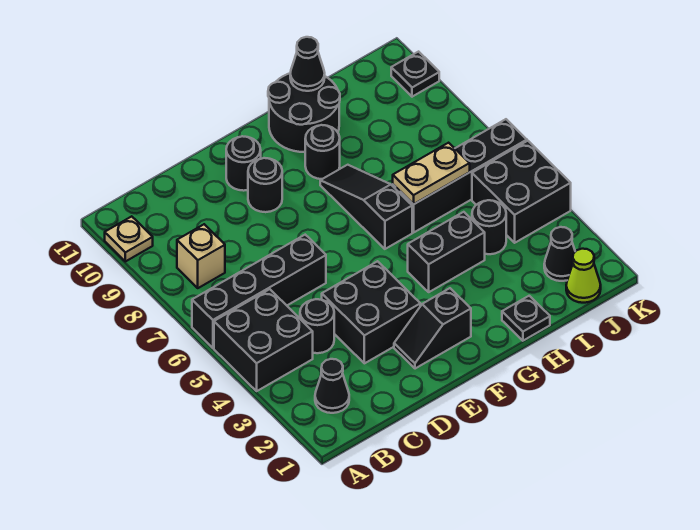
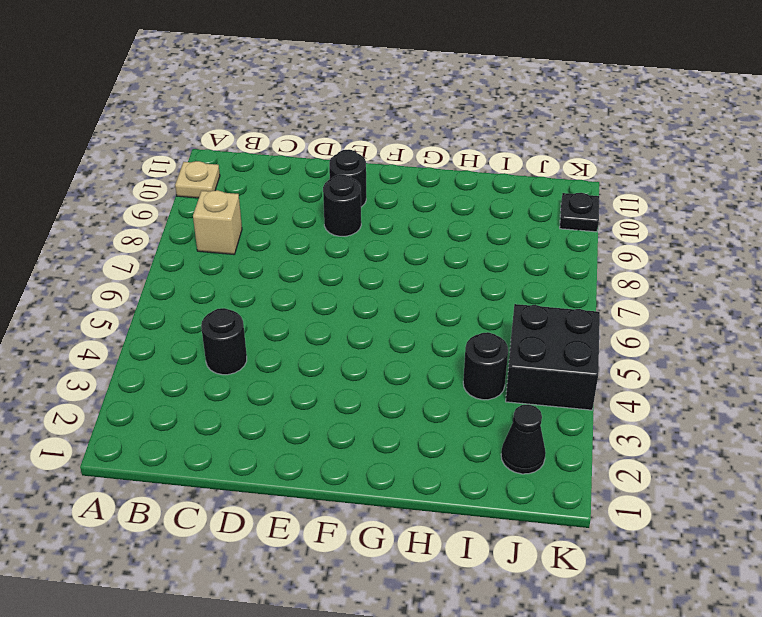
none -> black 2x2 brick [214,289,313,391]
none -> black 1x4 brick [192,235,326,348]
none -> black 1x1 cone [315,359,349,413]

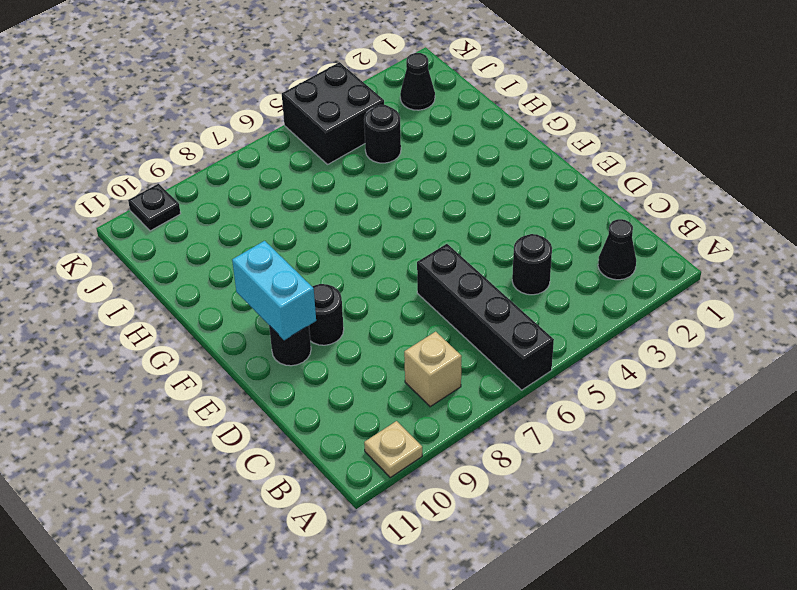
cyan 1x2 brick [232,241,316,340] -> none
none -> black 2x2 brick [214,289,313,391]
none -> black 2x2 brick [322,261,420,363]
none -> black 1x2 slope [394,288,471,369]

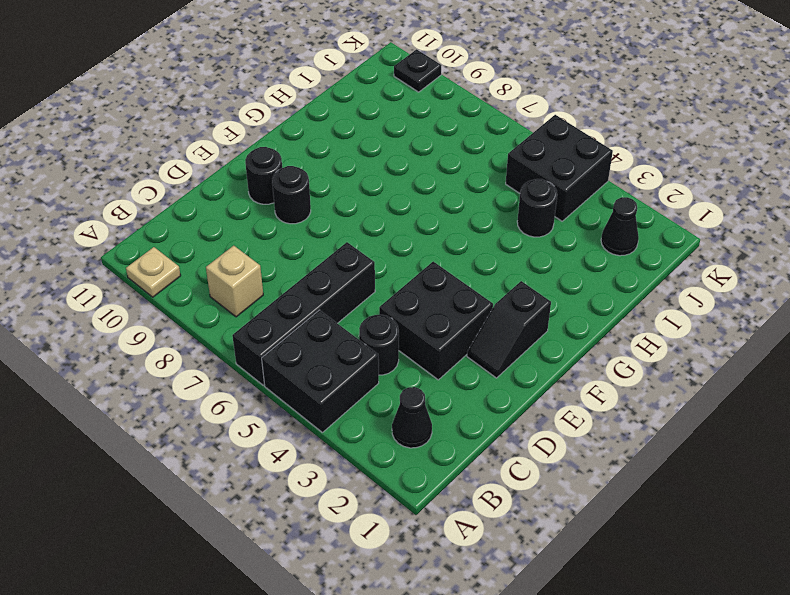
none -> black 1x2 brick [408,212,485,292]
none -> black 1x3 slope [320,165,412,249]
none -> black 1x1 round brick [305,125,340,179]

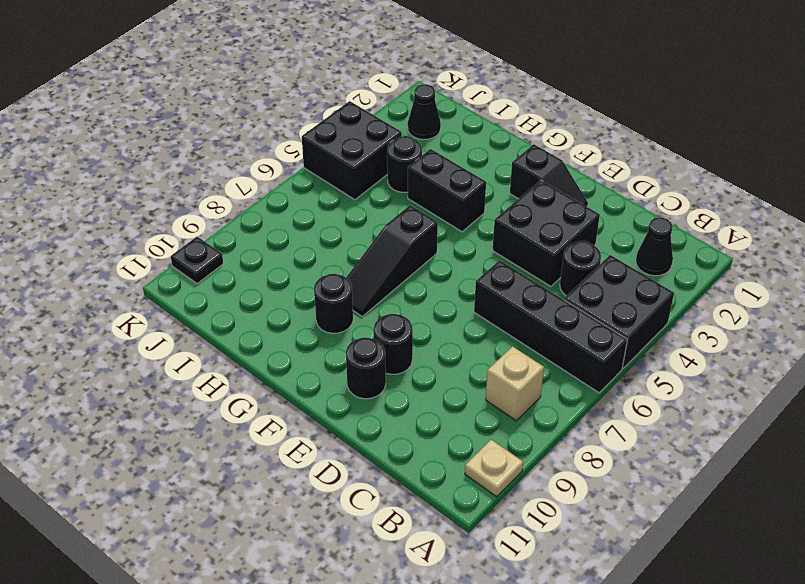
none -> black 2x2 round brick [268,73,340,152]
none -> black 1x1 plate [502,296,550,341]
none -> black 1x4 brick [393,119,527,232]

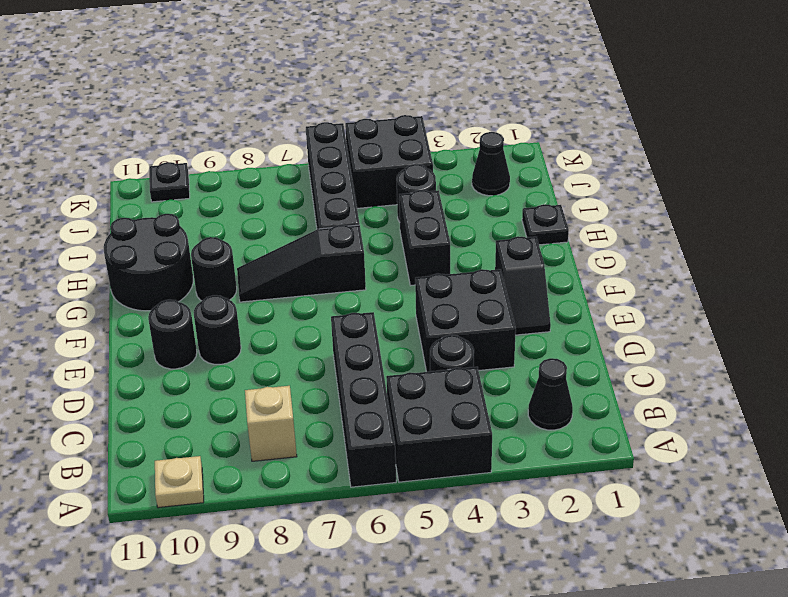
none -> lime 1x1 cone [566,249,601,303]
none -> tan 1x2 plate [393,143,470,204]
none -> black 1x1 cone [290,37,325,91]

